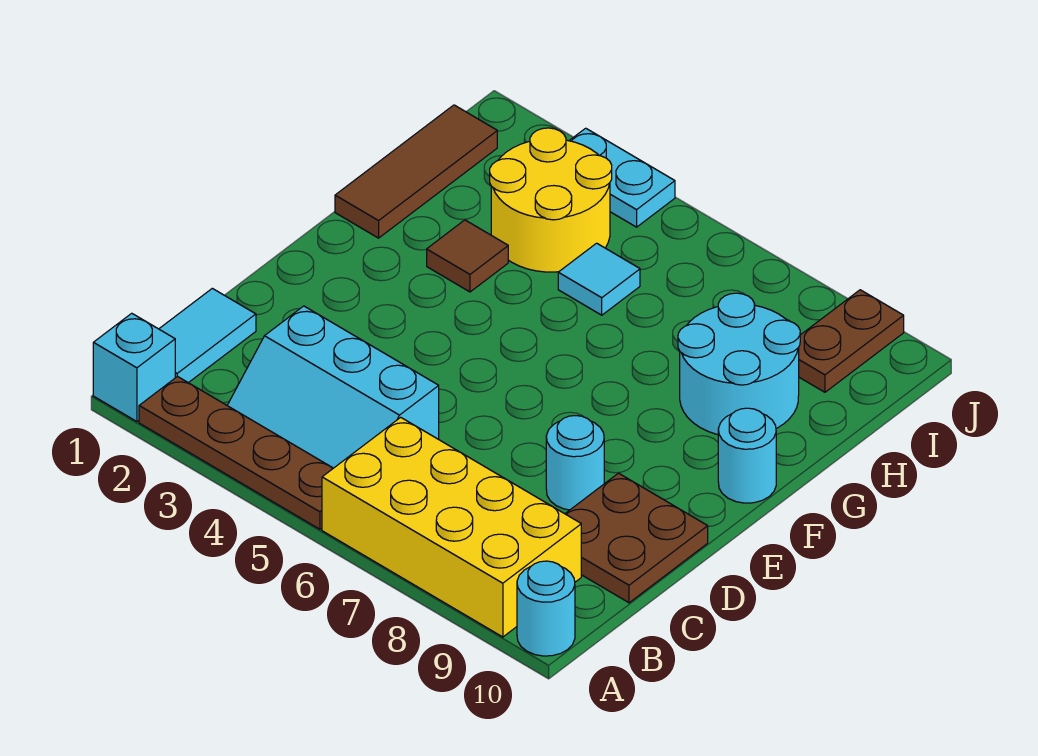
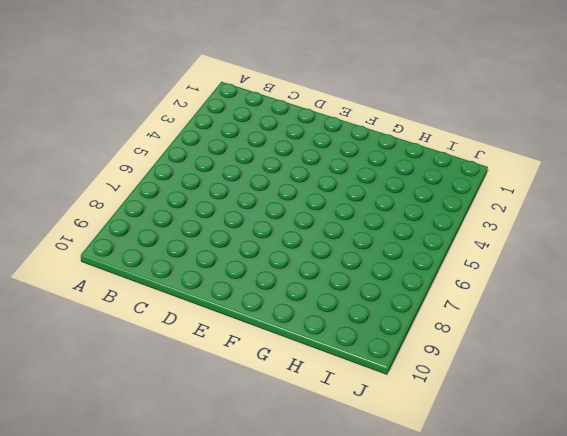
none -> cyan 1x1 brick [93,313,175,422]
none -> brown 1x4 plate [139,376,333,529]
none -> yellow 2x4 brick [322,417,581,637]

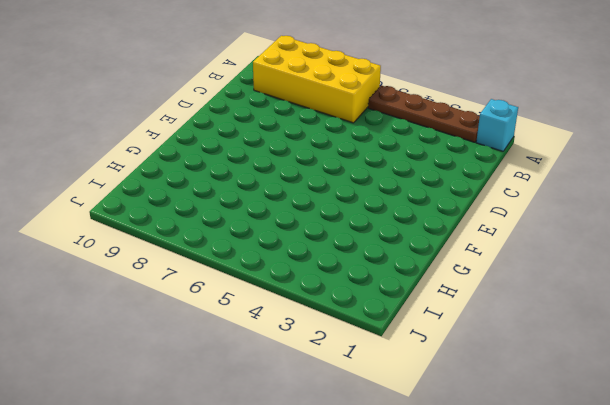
none -> cyan 1x1 round brick [517,561,575,656]
none -> cyan 1x2 tile [159,288,256,383]
none -> cyan 2x3 slope [227,306,439,468]

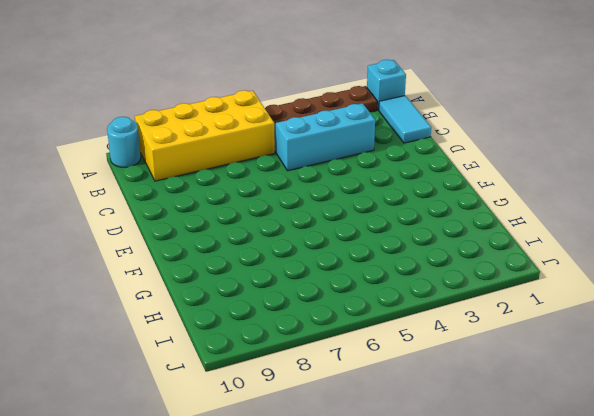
none -> brown 2x2 plate [565,473,708,603]
none -> cyan 1x1 round brick [546,416,604,510]
none -> cyan 1x1 round brick [718,408,776,503]

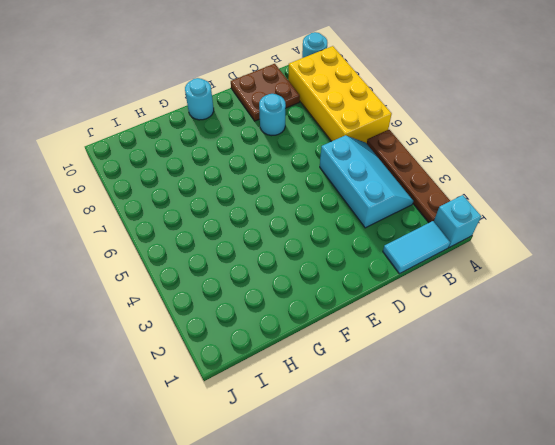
none -> brown 1x3 tile [335,105,497,238]
none -> brown 1x1 tile [427,220,508,292]
none -> cyan 2x2 round brick [678,293,800,435]

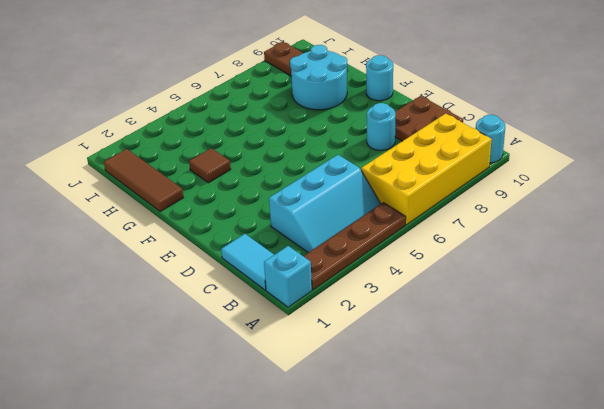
none -> yellow 2x2 round brick [490,128,612,272]
none -> cyan 1x1 tile [558,243,640,315]
none -> cyan 1x2 plate [569,128,675,227]

